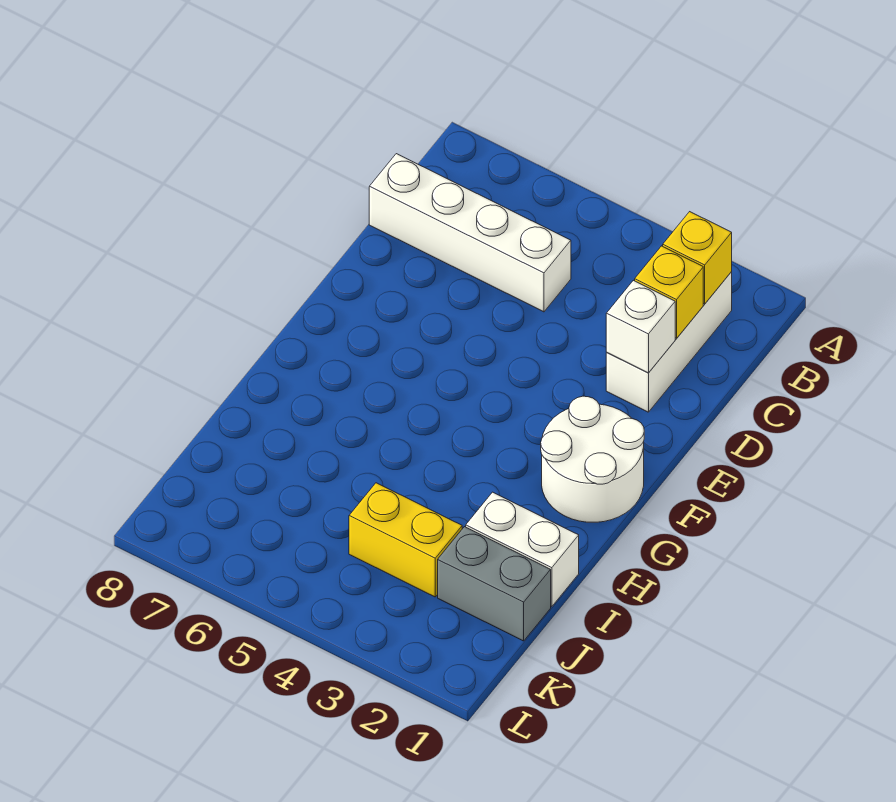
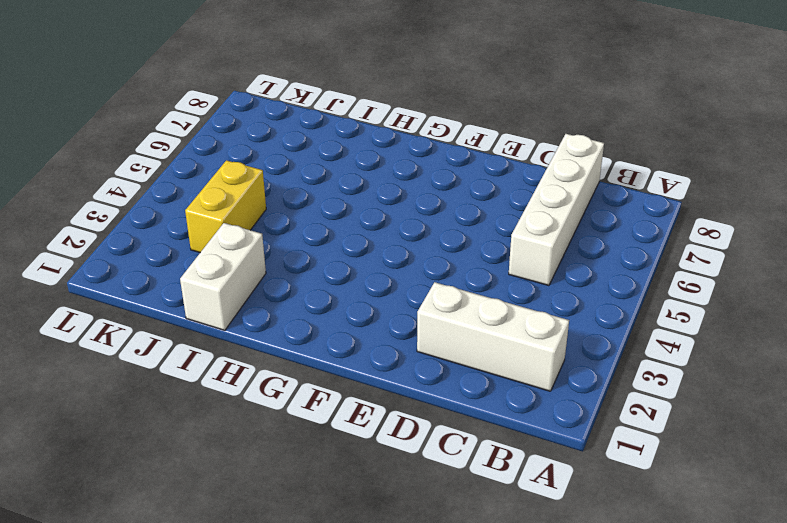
none -> white 2x2 round brick [541,396,644,522]
none -> grey 1x2 brick [438,527,551,641]

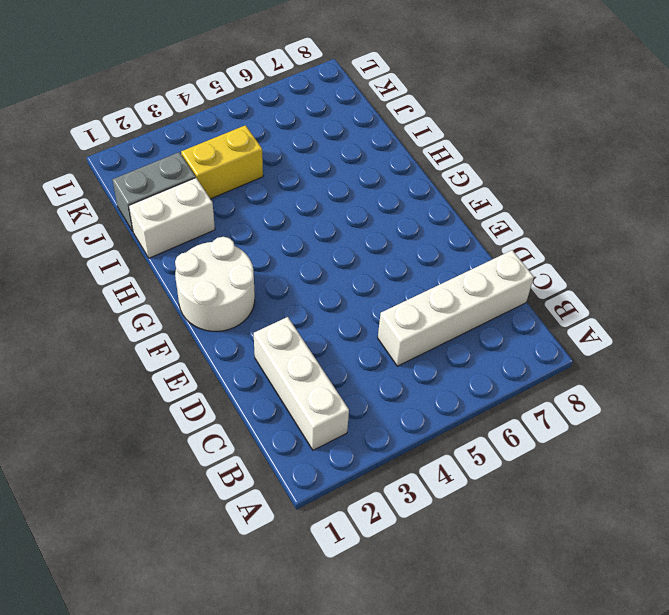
none -> yellow 1x1 brick [663,212,732,304]
none -> yellow 1x1 brick [635,246,703,338]

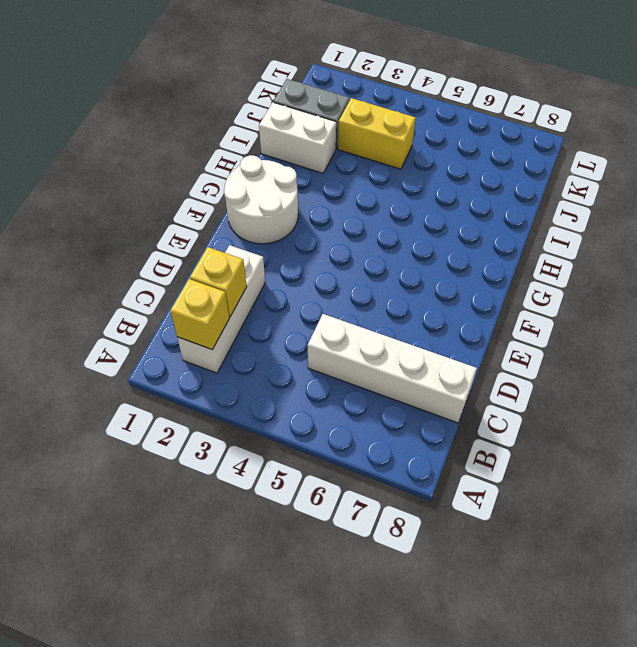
none -> white 1x1 brick [606,280,675,373]

